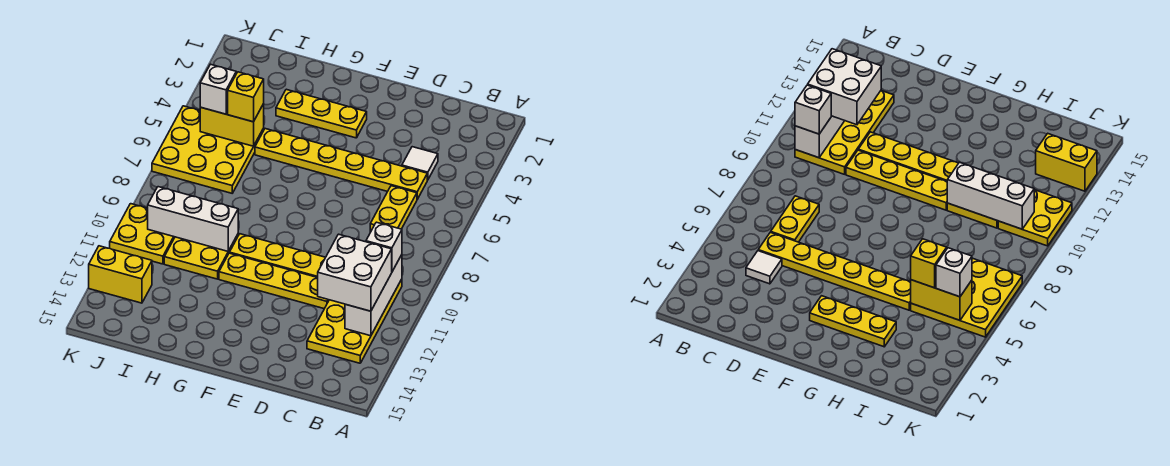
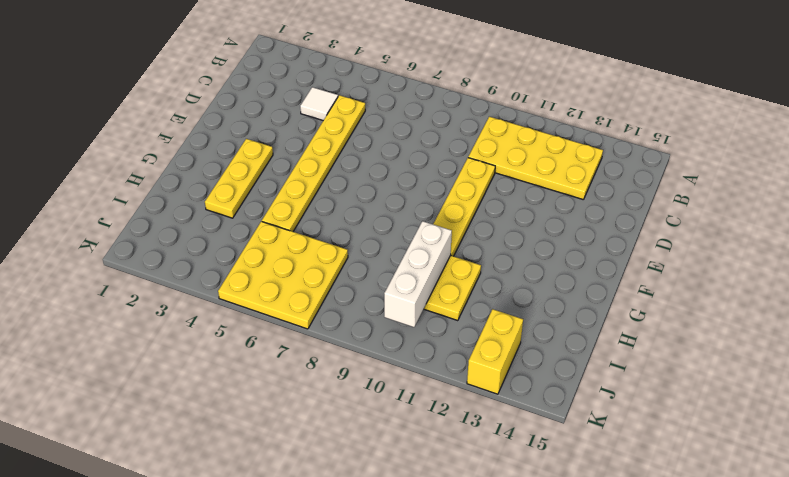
none -> yellow 1x2 plate [370,186,417,231]
none -> yellow 1x4 plate [219,253,329,309]
none -> yellow 2x2 plate [110,204,175,264]

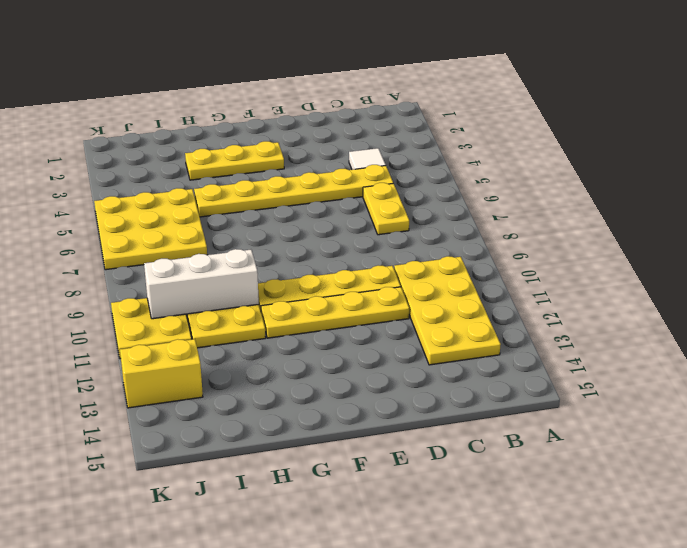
none -> white 1x3 brick [345,255,402,336]
none -> yellow 1x2 brick [200,104,264,146]
none -> white 1x1 brick [366,222,402,271]

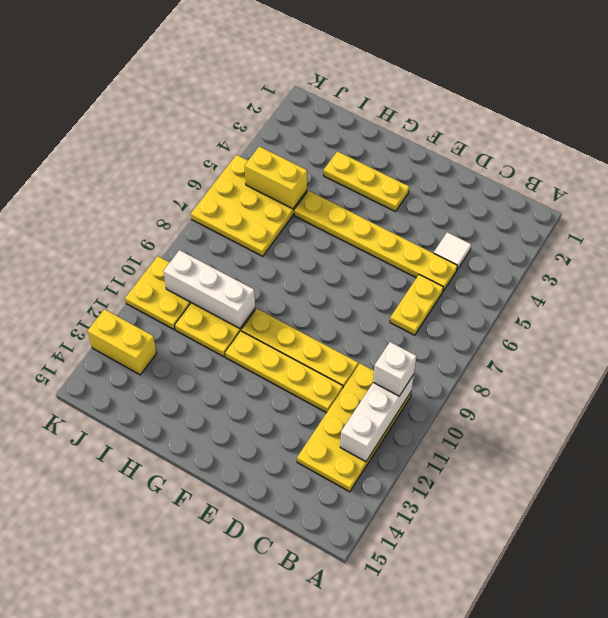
none -> white 2x2 brick [318,234,392,311]
none -> yellow 1x1 brick [228,72,264,122]
none -> white 1x1 brick [200,64,236,114]

